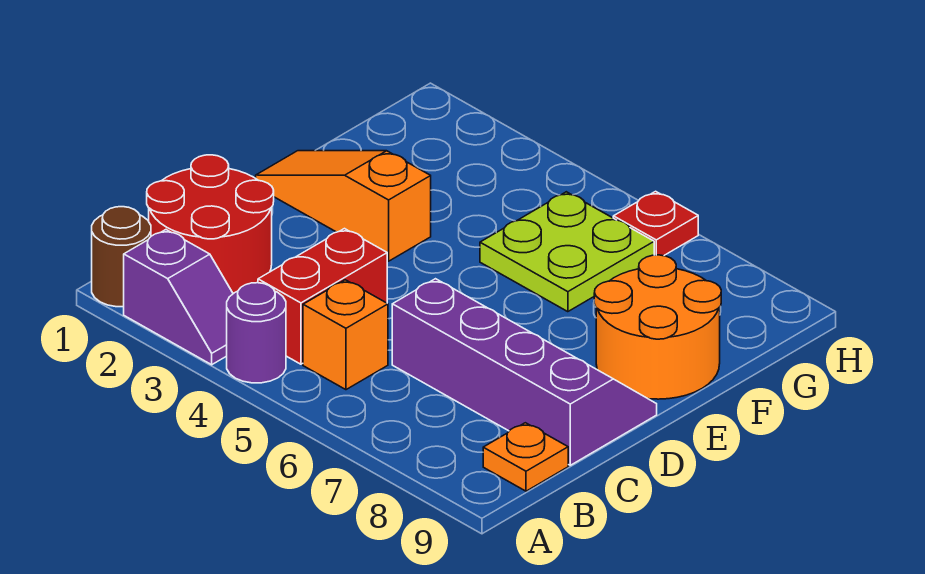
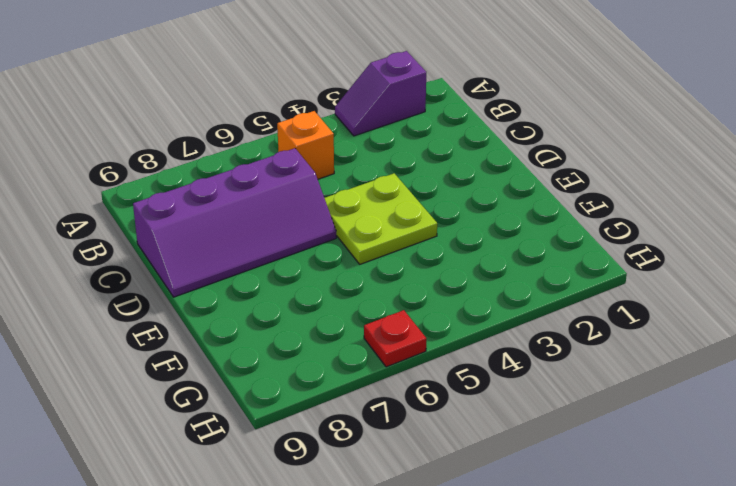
lime 2x2 plate [325,173,437,264] -> lime 2x2 plate moved to [480,192,654,312]
none -> brown 1x1 round brick [92,207,151,307]
none -> purple 1x1 round brick [227,283,286,383]
none -> red 2x2 round brick [147,155,274,294]

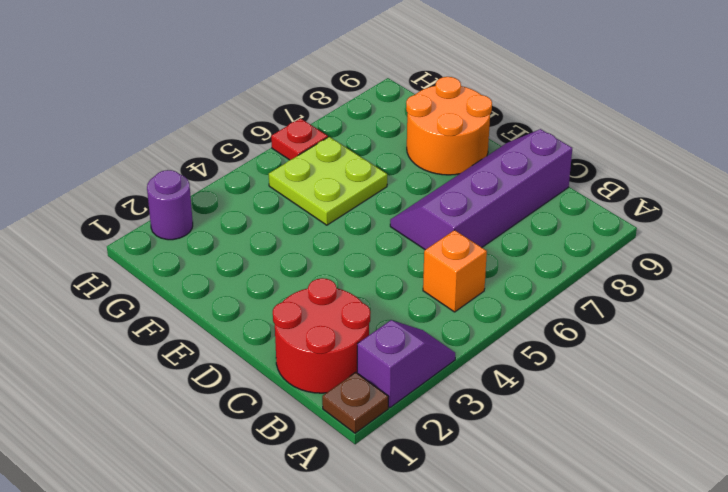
brown 1x1 plate [322,372,388,433] -> brown 1x1 round brick [92,207,151,307]
purple 1x1 round brick [147,170,193,240] -> purple 1x1 round brick moved to [227,283,286,383]
none -> red 1x2 brick [258,229,387,364]
none -> orange 1x1 plate [483,423,568,491]
none -> orange 1x3 slope [256,151,431,261]

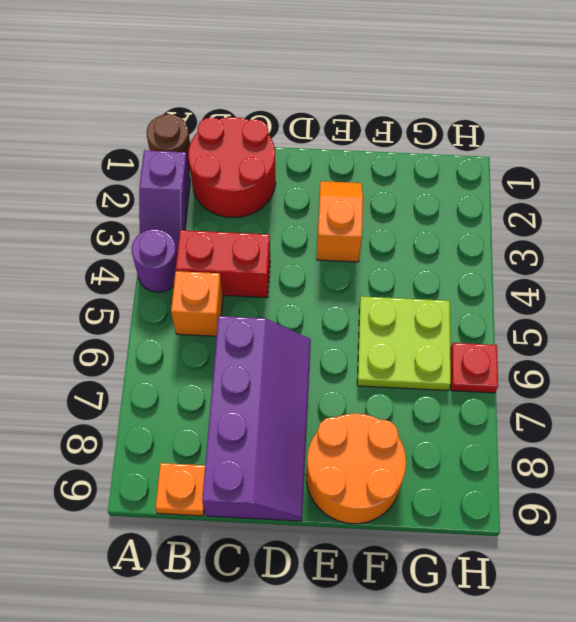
orange 1x2 slope [317,181,363,262] -> orange 1x3 slope [256,151,431,261]

